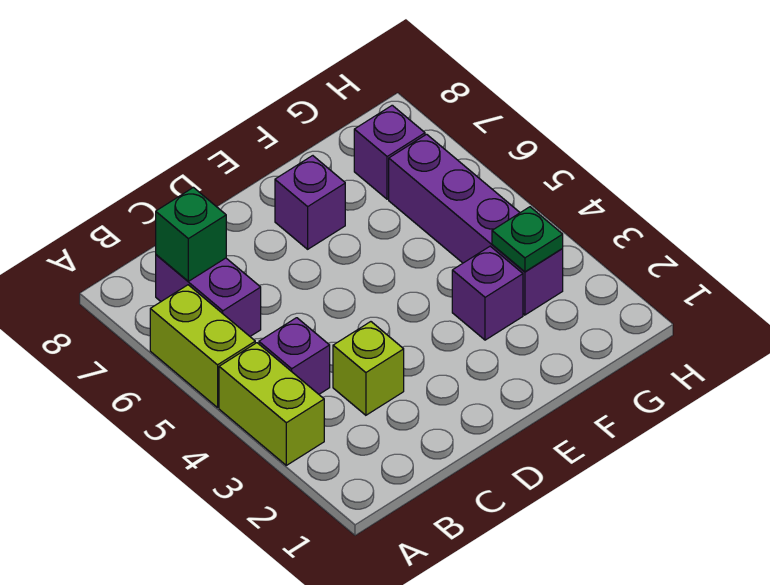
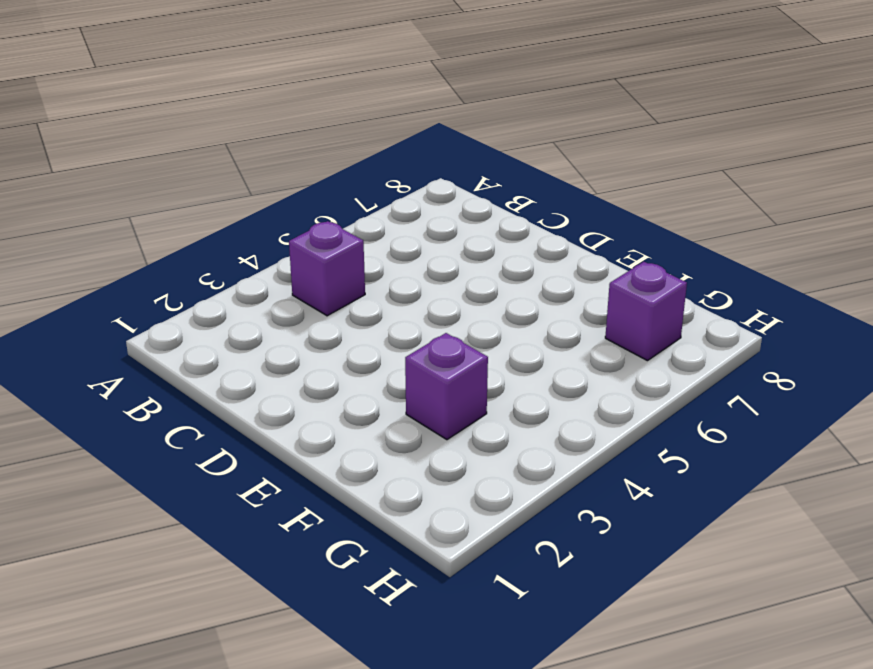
none -> lime 1x2 brick [219,343,324,465]
none -> lime 1x2 brick [150,285,255,408]

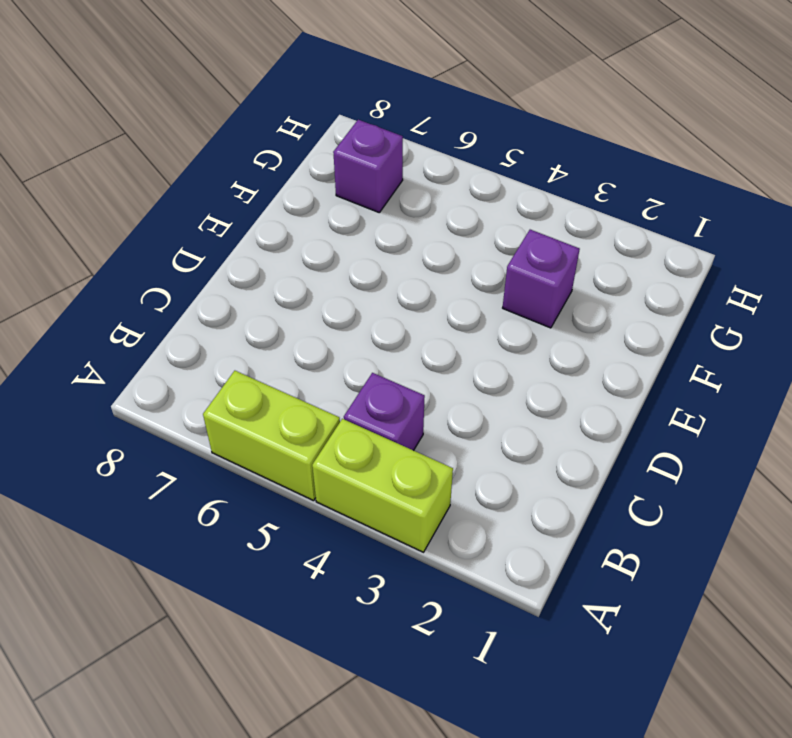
none -> purple 1x2 brick [156,255,261,336]
none -> lime 1x1 brick [333,322,404,415]

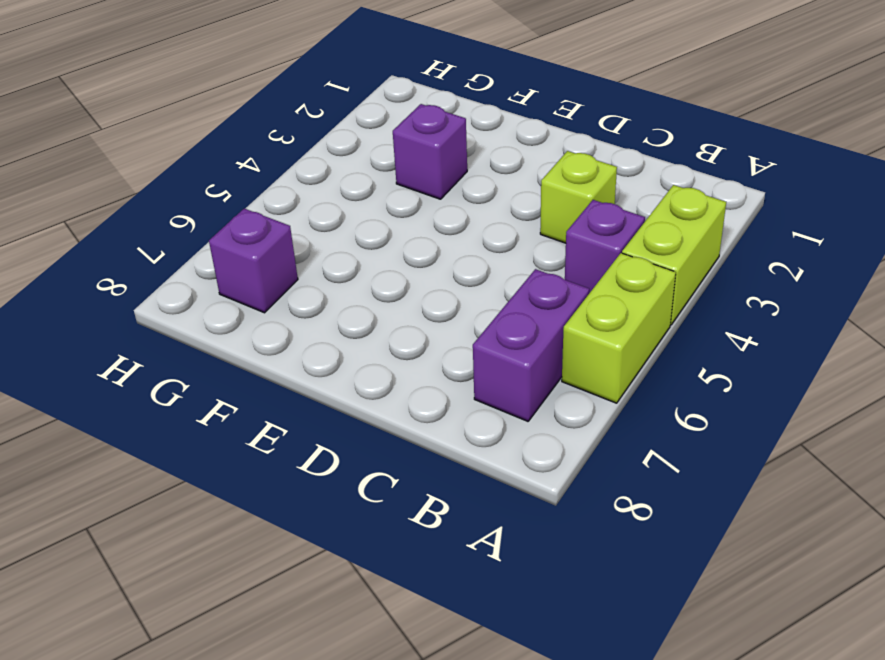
none -> purple 1x1 brick [275,156,345,249]
none -> purple 1x4 brick [389,134,563,315]

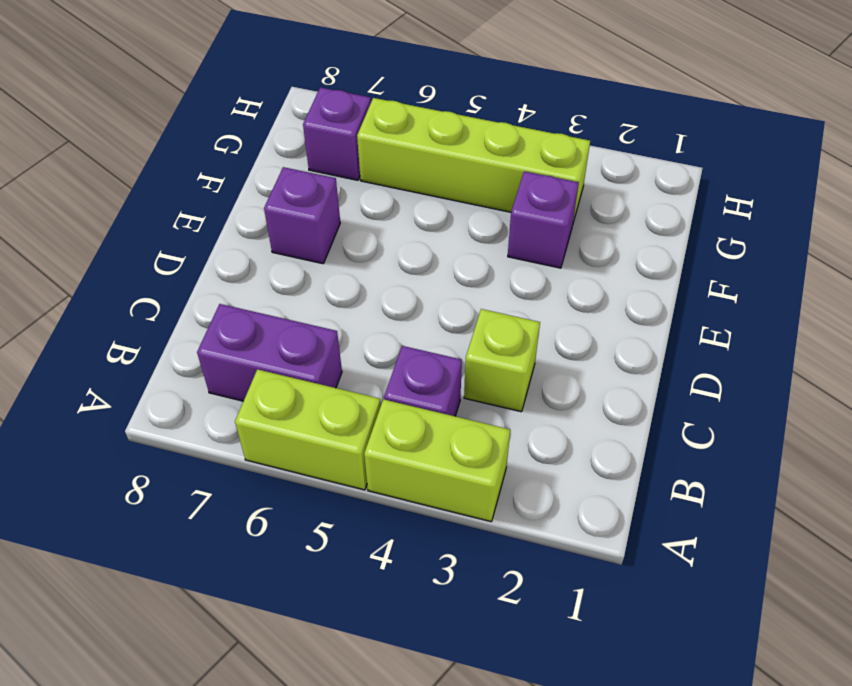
lime 1x4 brick [357,98,590,222] -> purple 1x4 brick [389,134,563,315]
none -> green 1x1 brick [156,188,226,281]
none -> green 1x1 plate [492,207,563,272]

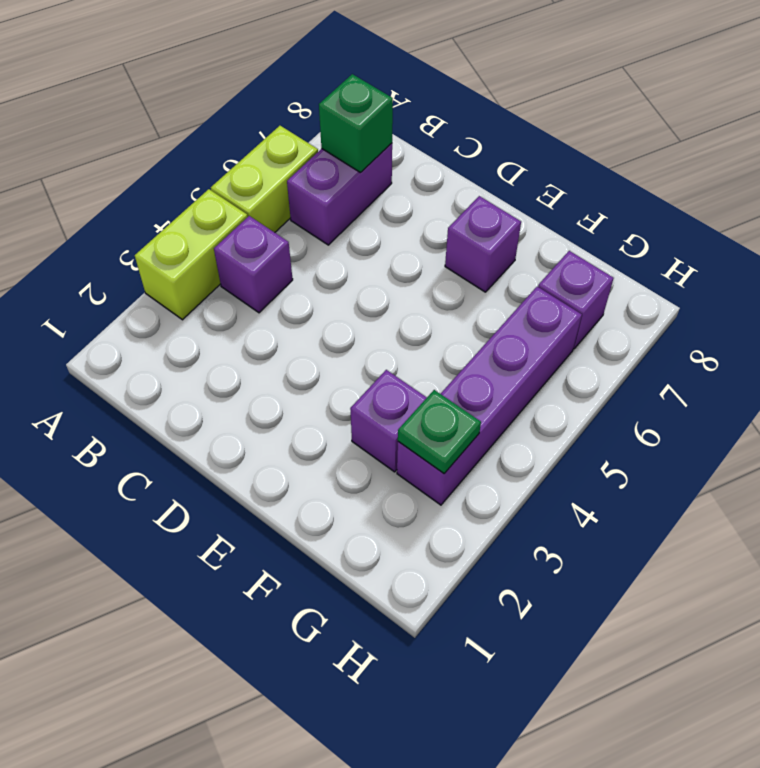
none -> lime 1x1 brick [333,322,404,415]

